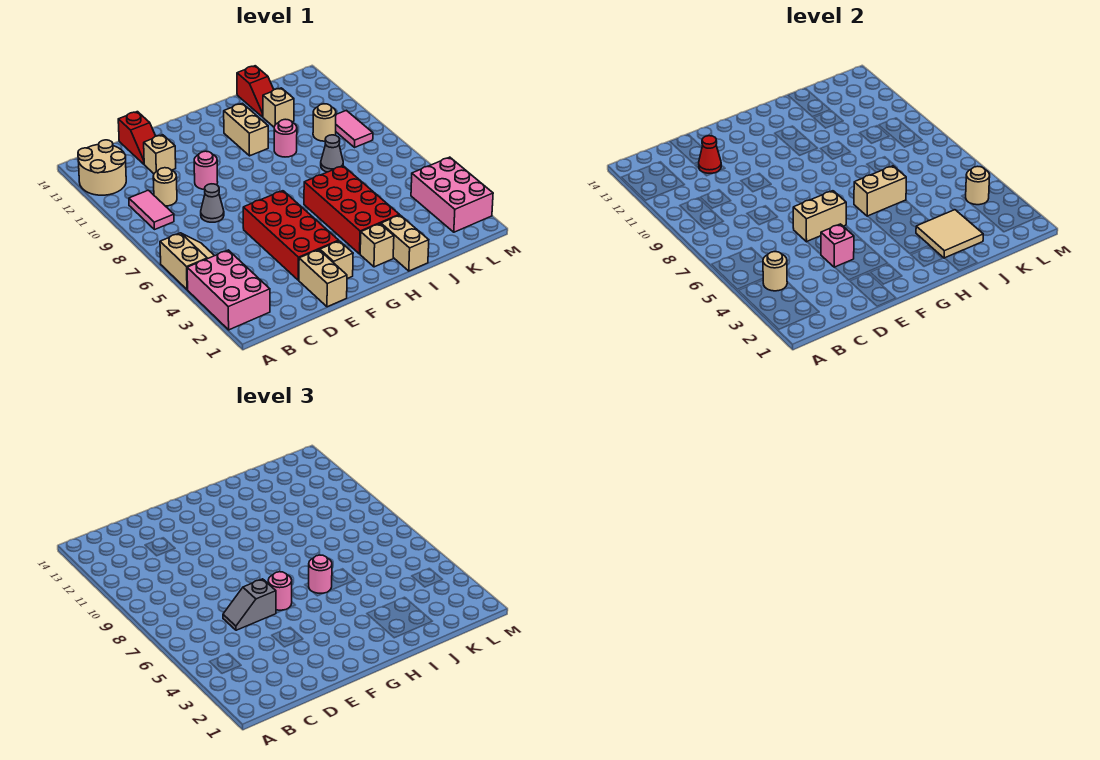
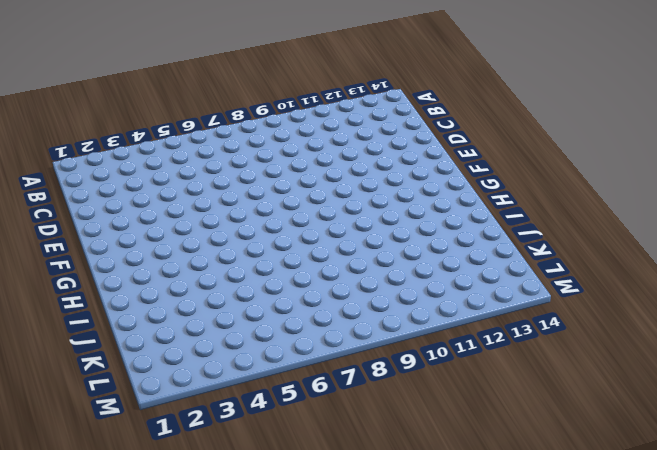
none -> pink 2x3 brick [187,250,270,330]
none -> tan 2x2 slope [160,233,214,290]
none -> tan 2x2 round brick [78,140,126,195]
none -> pink 1x2 tile [129,190,174,230]

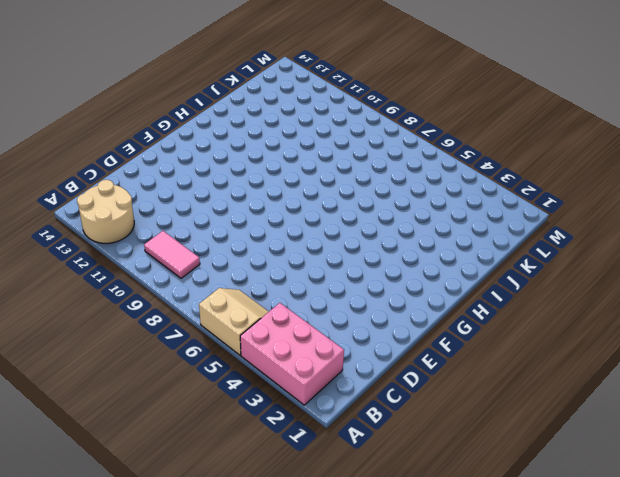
none -> tan 1x1 round brick [153,168,177,206]
none -> grey 1x1 cone [201,184,224,222]
none -> tan 1x1 brick [144,135,176,174]
none -> red 1x2 slope [118,112,155,164]

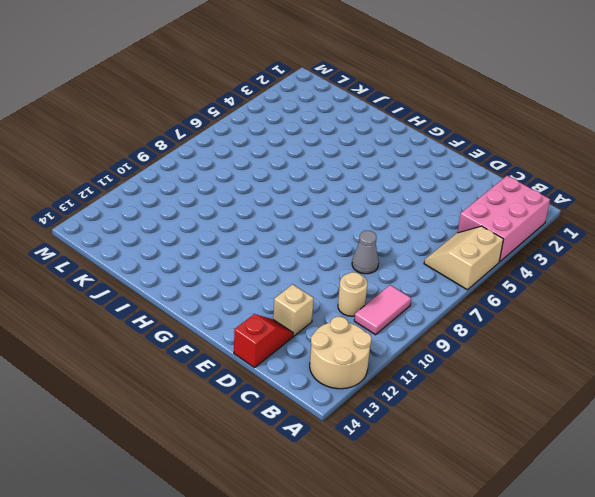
none -> tan 1x2 brick [299,250,347,307]
none -> red 2x4 brick [243,191,339,280]
none -> pink 1x1 round brick [194,151,218,189]
none -> tan 1x1 brick [320,241,353,279]

